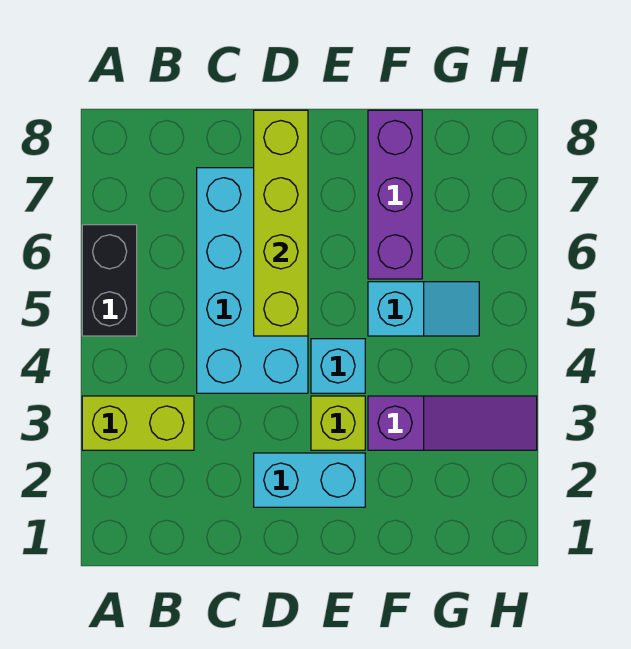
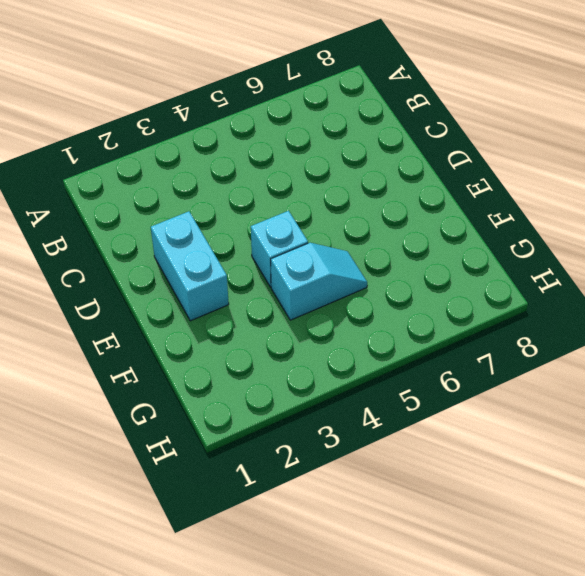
cyan 1x2 slope [271,243,367,320] -> cyan 1x2 slope turned to [368,282,479,336]
none -> lime 1x2 brick [82,396,194,450]
none -> black 1x2 brick [82,225,137,336]

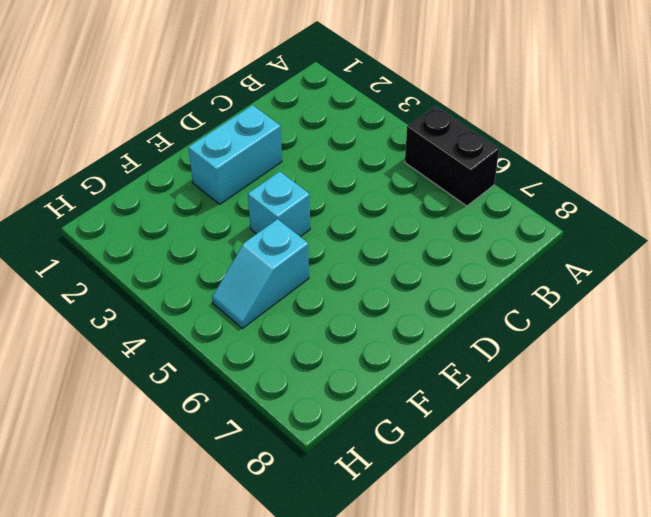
none -> lime 1x2 brick [82,396,194,450]
none -> cyan 2x4 brick [197,168,308,393]

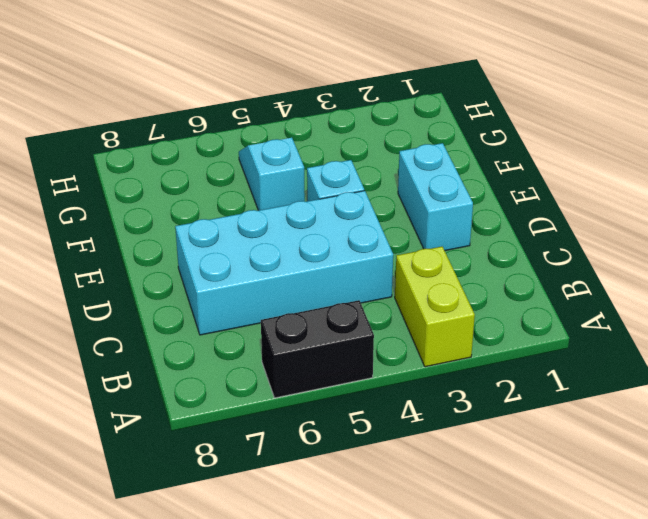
none -> lime 1x1 brick [311,396,365,450]
none -> purple 1x3 slope [368,396,537,450]

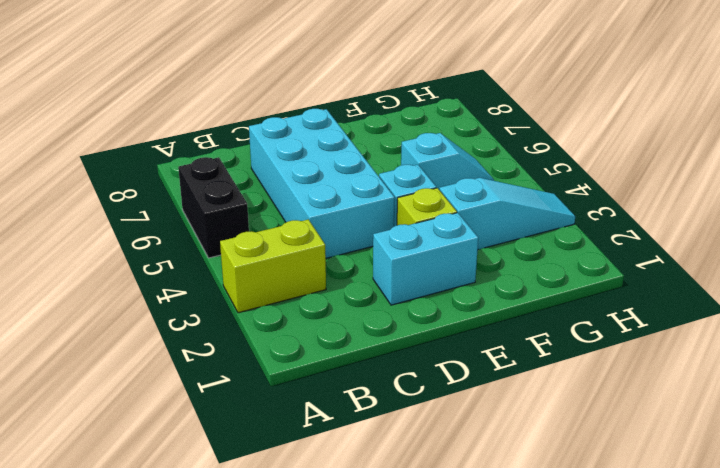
cyan 1x3 slope [439,178,575,250] -> purple 1x3 slope [368,396,537,450]
none -> purple 1x3 brick [368,110,422,279]
none -> lime 1x4 brick [254,110,308,336]

